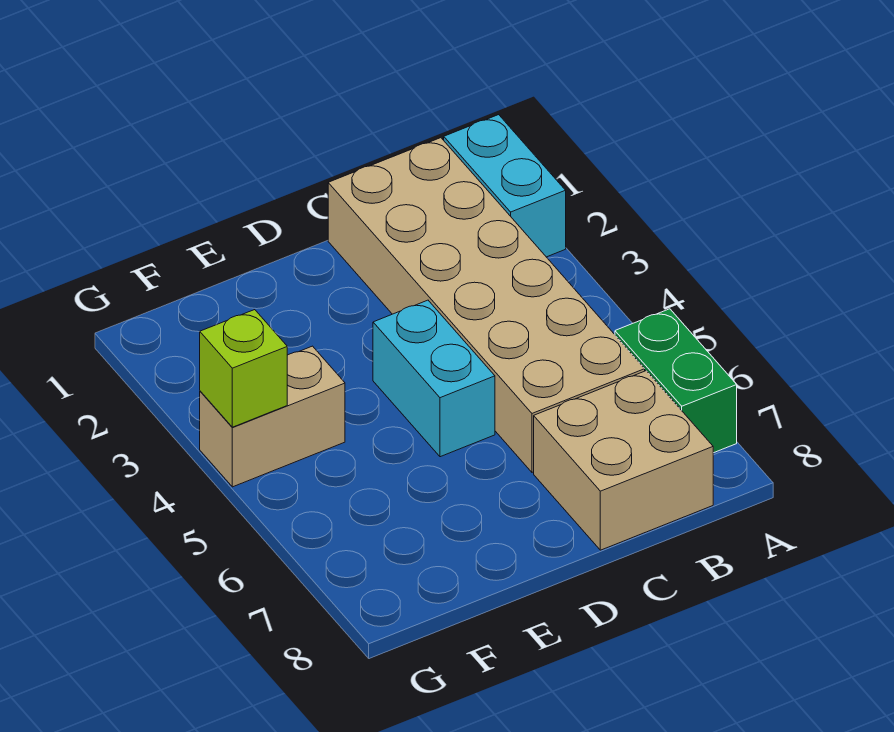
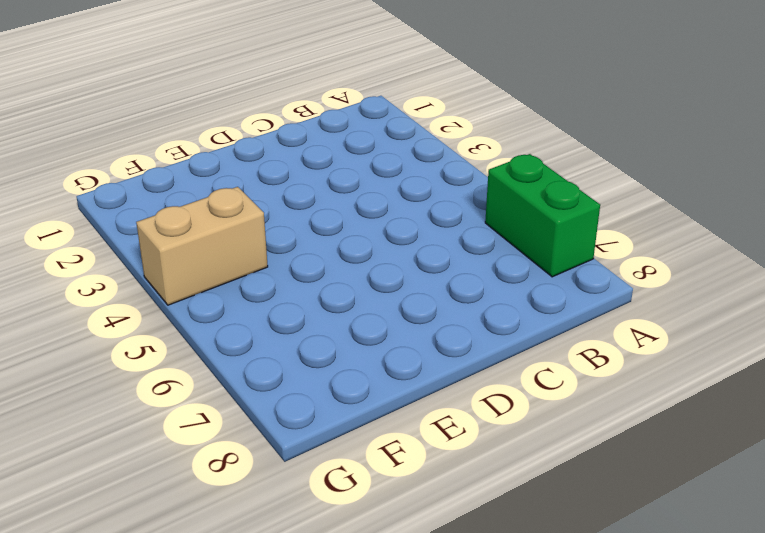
none -> cyan 1x2 brick [444,115,566,257]
none -> tan 2x6 brick [328,138,645,472]

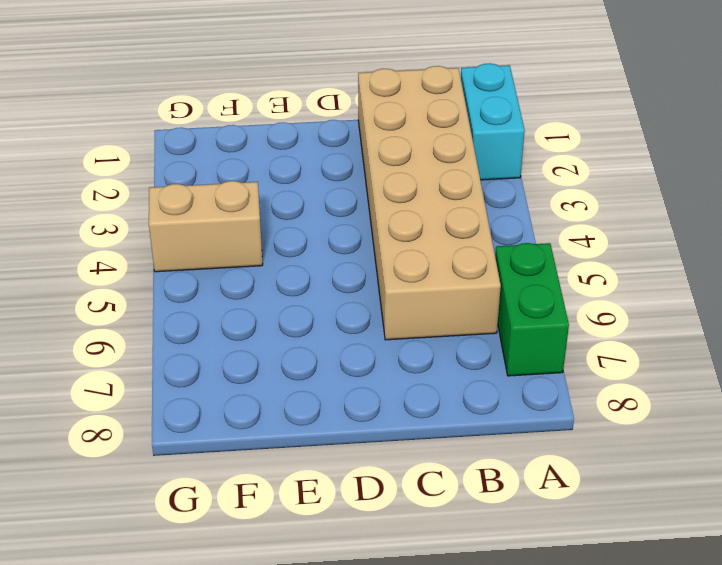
none -> tan 2x2 brick [534,371,713,550]
none -> cyan 1x2 brick [373,300,495,457]

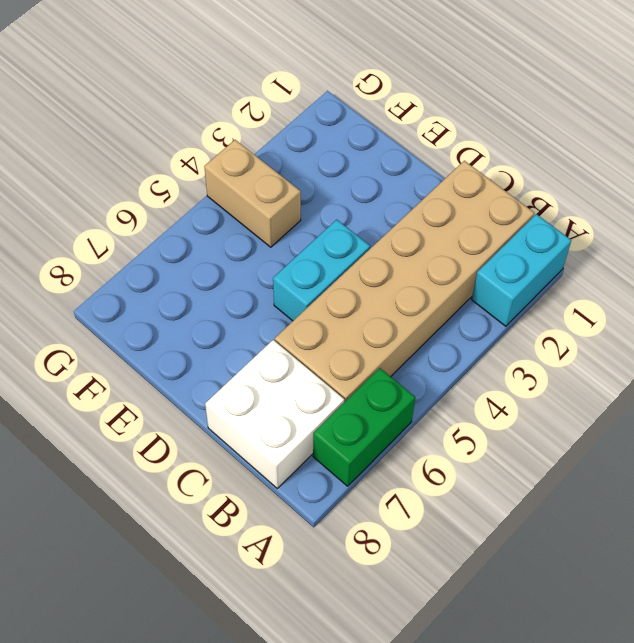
white 2x2 brick [205,340,344,488] -> tan 2x2 brick [534,371,713,550]
none -> lime 1x1 brick [200,310,287,427]

